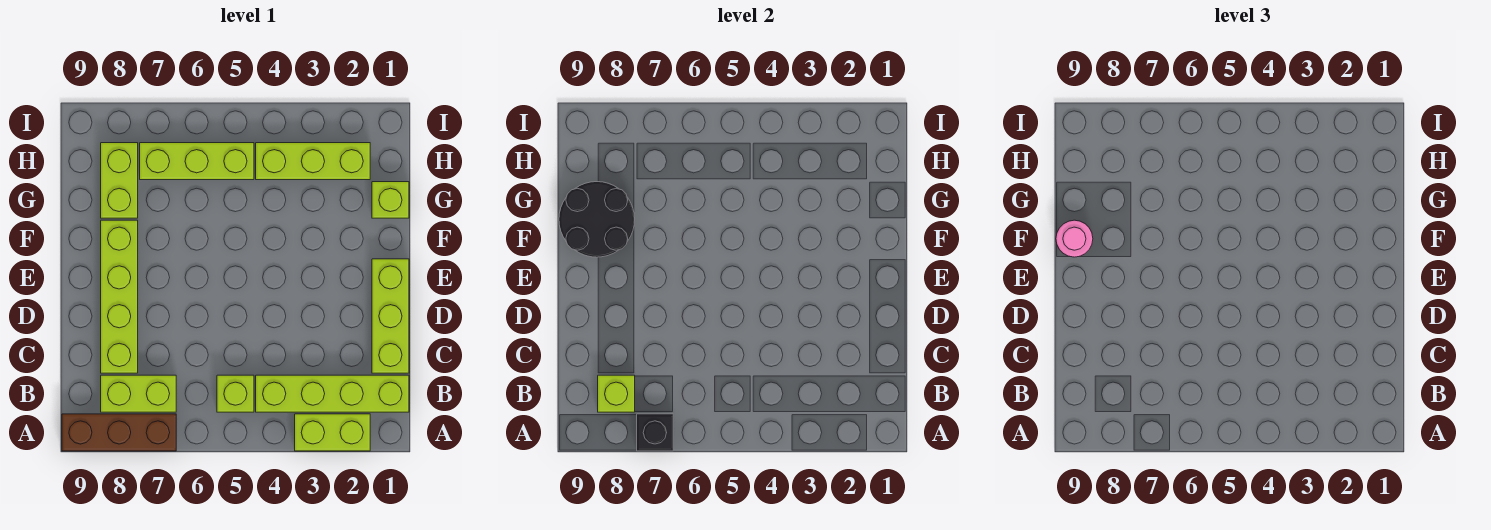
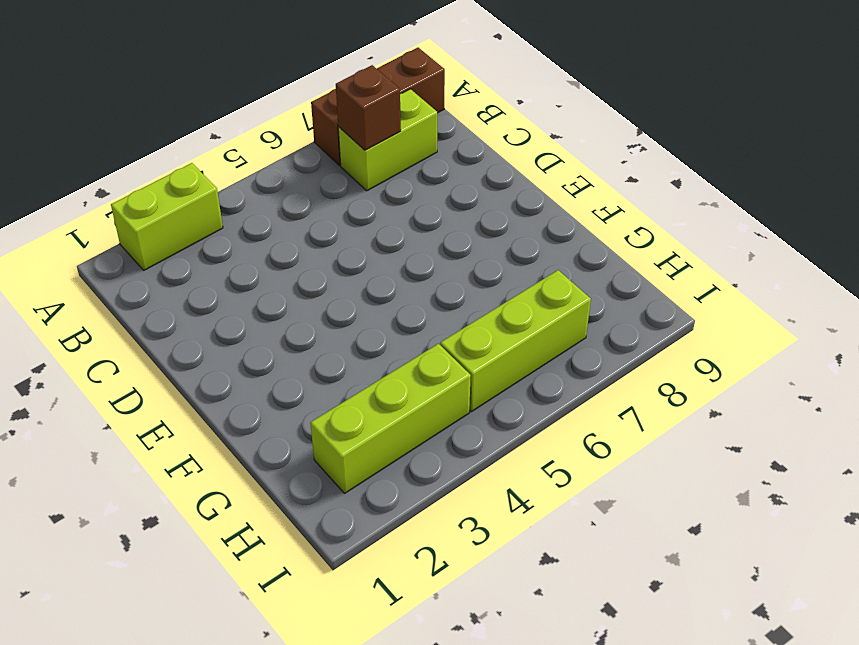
brown 1x1 brick [336,65,401,150] -> none
none -> lime 1x4 brick [256,375,409,412]
none -> lime 1x1 brick [217,375,254,412]
none -> lime 1x3 brick [372,259,409,373]

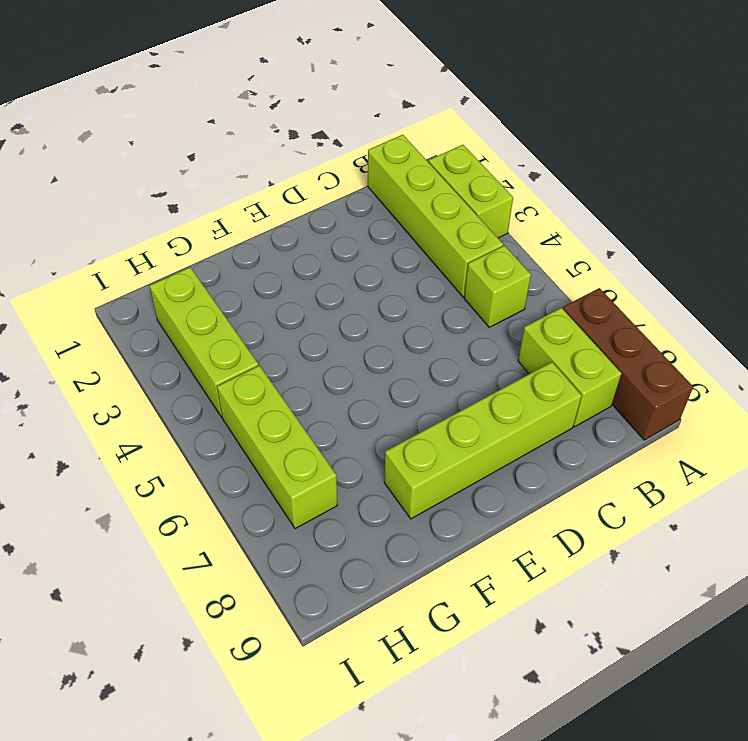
none -> lime 1x3 brick [372,259,409,373]
none -> lime 1x1 brick [372,182,409,218]
none -> lime 1x2 brick [101,143,138,218]

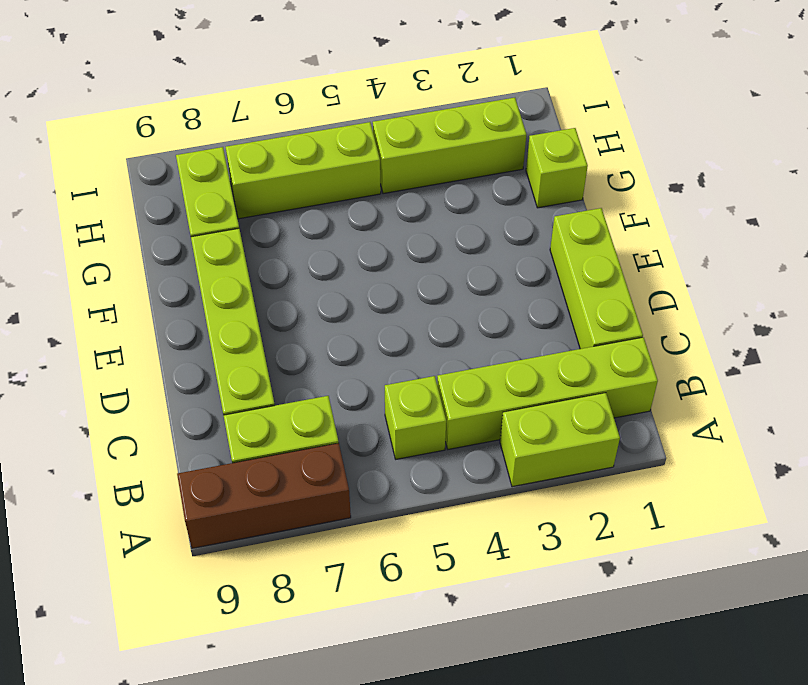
none -> black 1x1 brick [637,414,673,451]
none -> lime 1x1 brick [598,375,635,412]
none -> black 2x2 round brick [559,182,635,257]

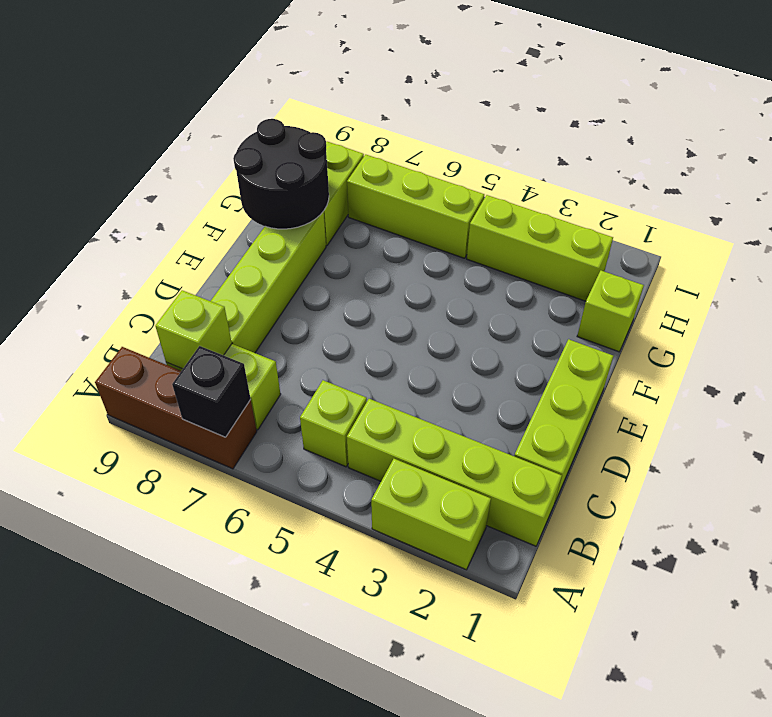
none -> pink 1x1 round brick [1056,220,1093,257]

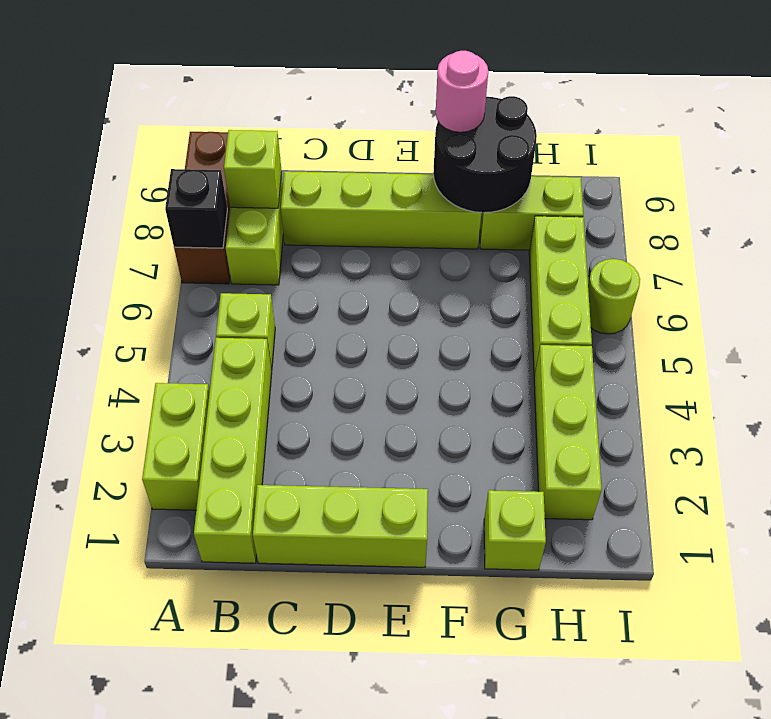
lime 1x1 round brick [588,259,640,334] -> none

